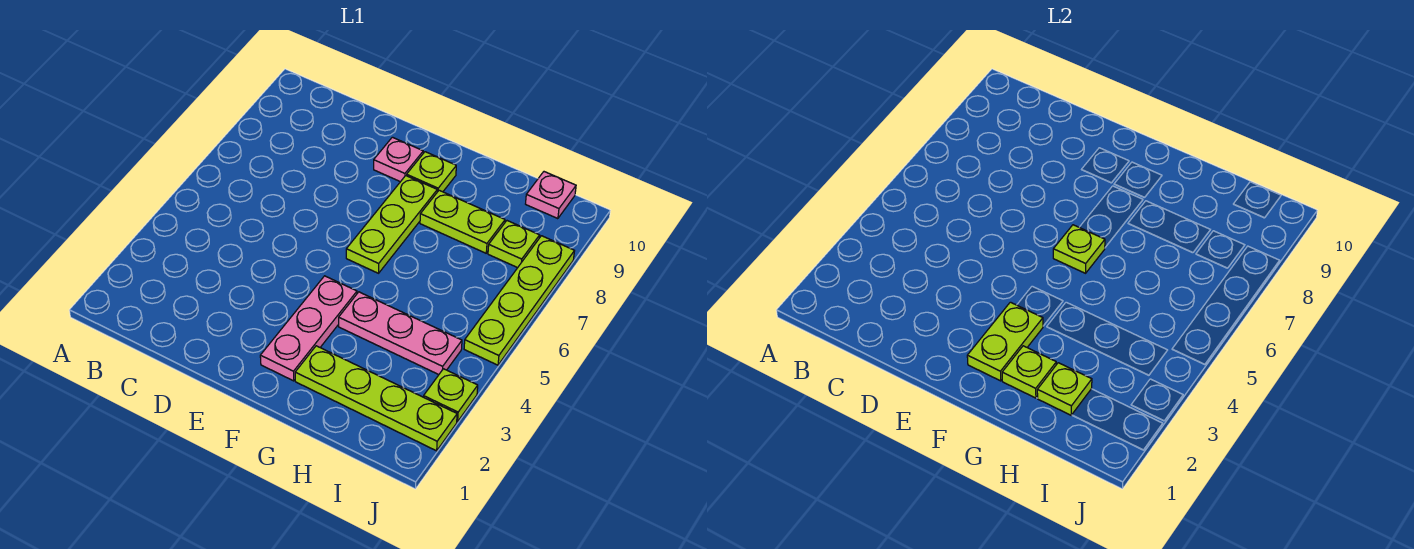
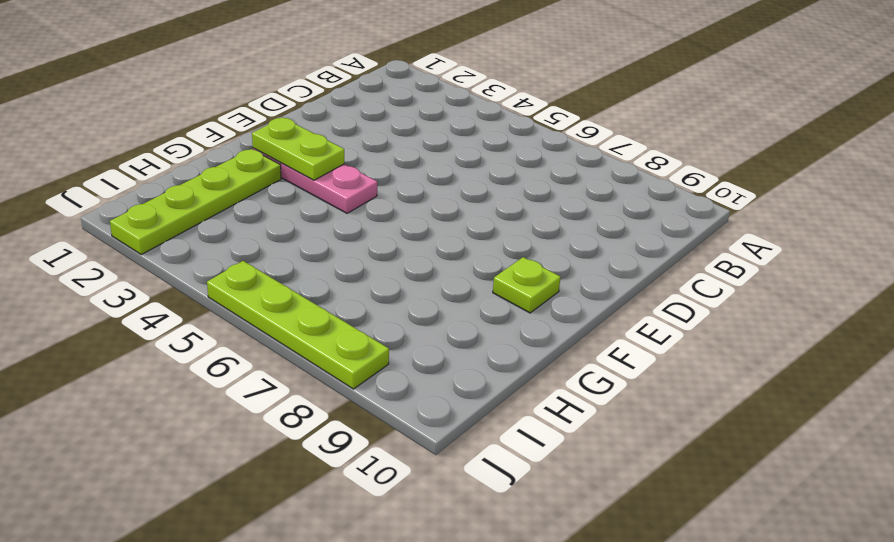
none -> pink 1x1 plate [374,137,423,182]
none -> lime 1x3 plate [346,176,437,273]
none -> pink 1x3 plate [339,292,462,375]

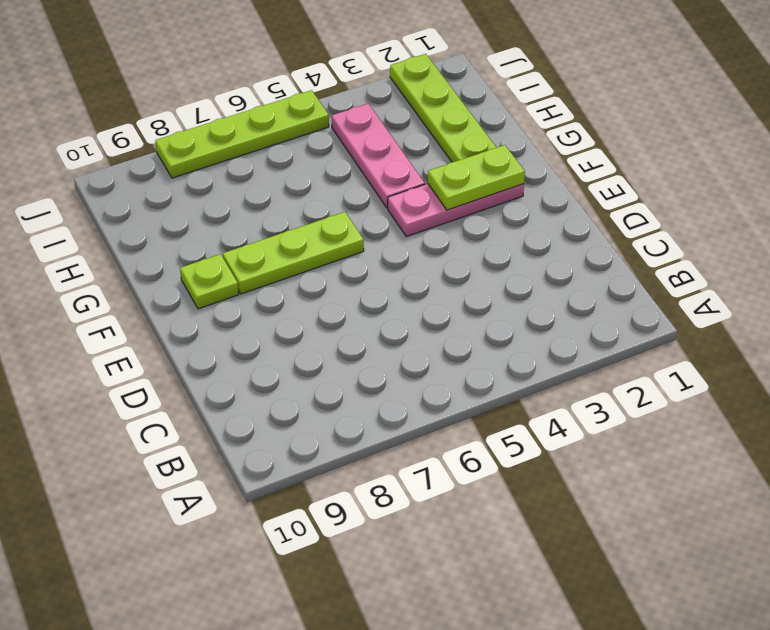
none -> pink 1x1 plate [374,137,423,182]
none -> lime 1x2 plate [420,190,505,253]
none -> lime 1x1 plate [488,221,540,268]

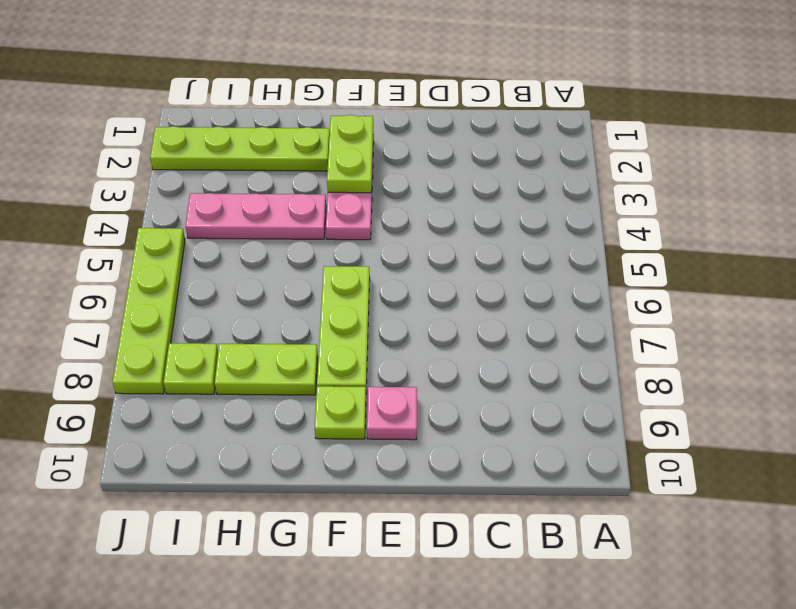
none -> pink 1x1 plate [526,172,576,219]
none -> lime 1x1 plate [424,369,478,422]
none -> lime 1x1 plate [1053,225,1105,273]

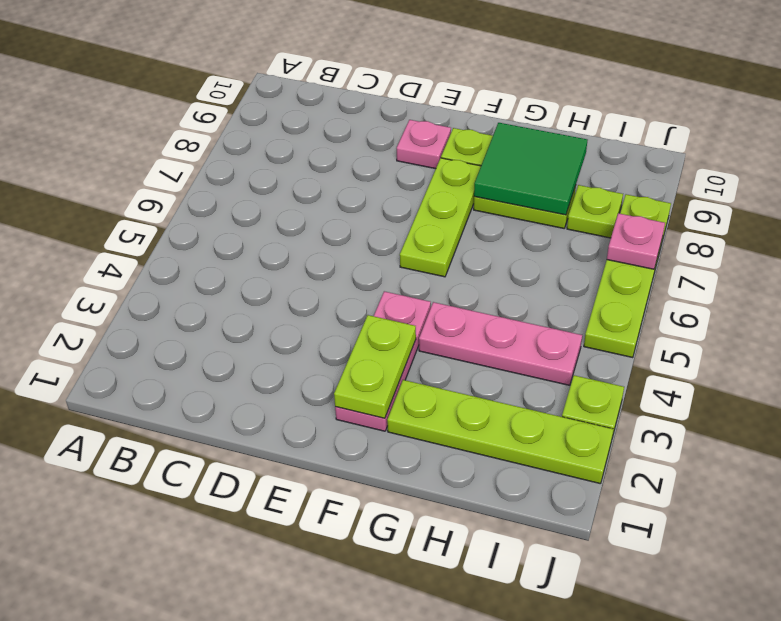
green 2x2 tile [474,123,587,215] -> none
pink 1x1 plate [607,213,665,269] -> pink 1x1 plate moved to [526,172,576,219]
none -> lime 1x1 plate [1053,225,1105,273]
none -> lime 1x1 plate [1002,346,1056,398]
none -> lime 1x1 plate [1037,363,1092,415]

